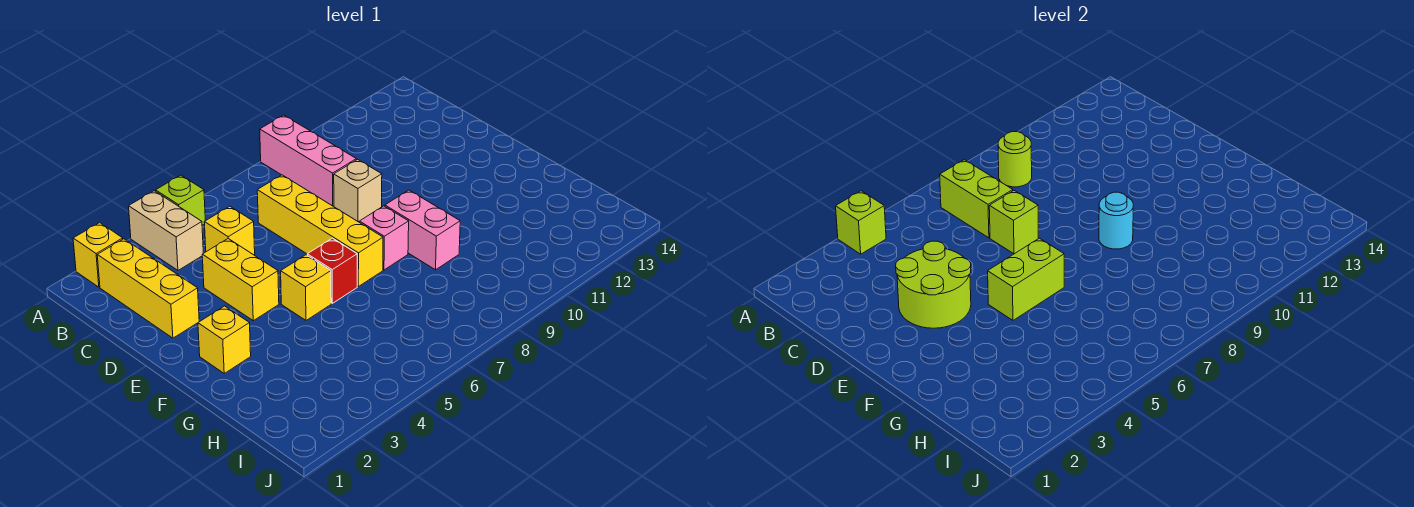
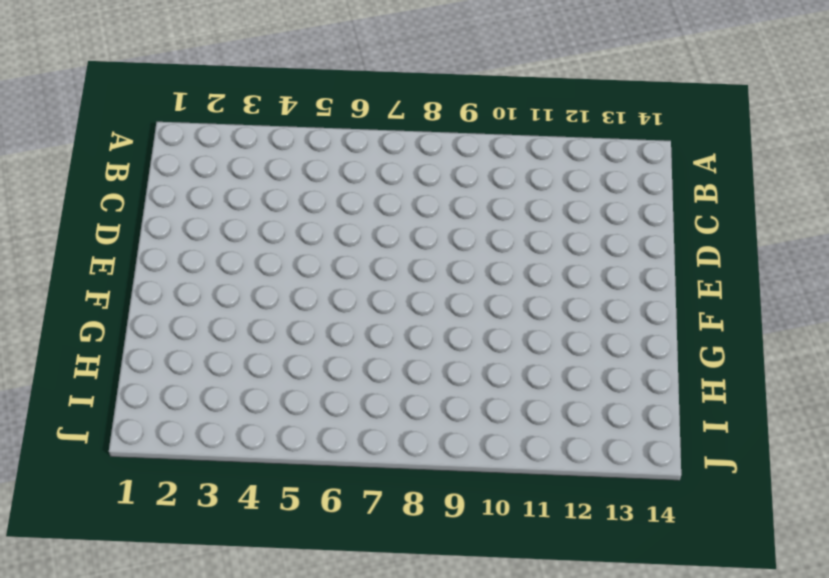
none -> yellow 1x1 brick [73,223,123,287]
none -> tan 1x2 brick [129,191,203,270]
none -> lime 1x1 brick [156,175,205,225]

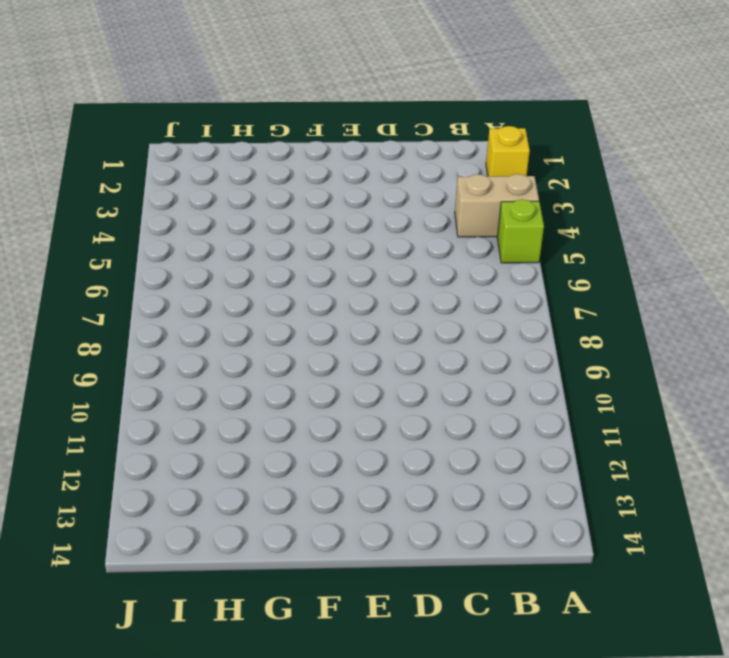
none -> pink 1x3 brick [260,115,356,206]
none -> yellow 1x3 brick [97,239,199,338]
none -> yellow 1x1 brick [204,206,255,255]

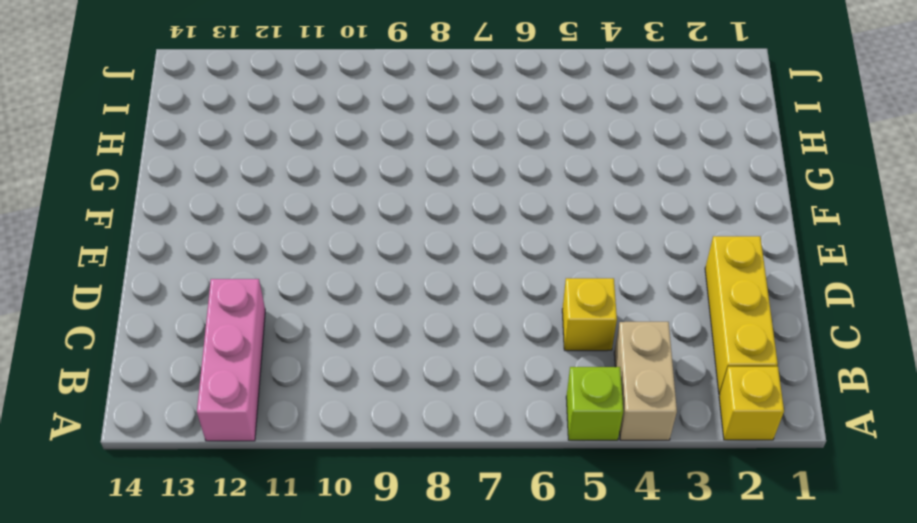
pink 1x3 brick [197,279,265,441] -> pink 1x3 brick moved to [260,115,356,206]
none -> yellow 1x4 brick [257,175,383,286]
none -> yellow 1x2 brick [202,239,279,321]
none -> tan 1x1 brick [334,159,382,222]

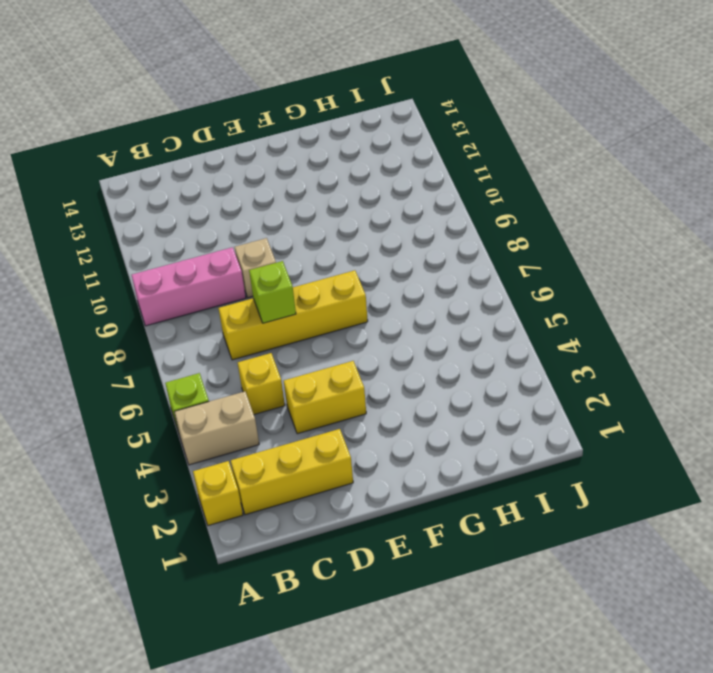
none -> yellow 1x1 brick [198,306,251,373]
none -> yellow 1x1 brick [281,255,331,320]
none -> red 1x1 brick [307,238,357,303]

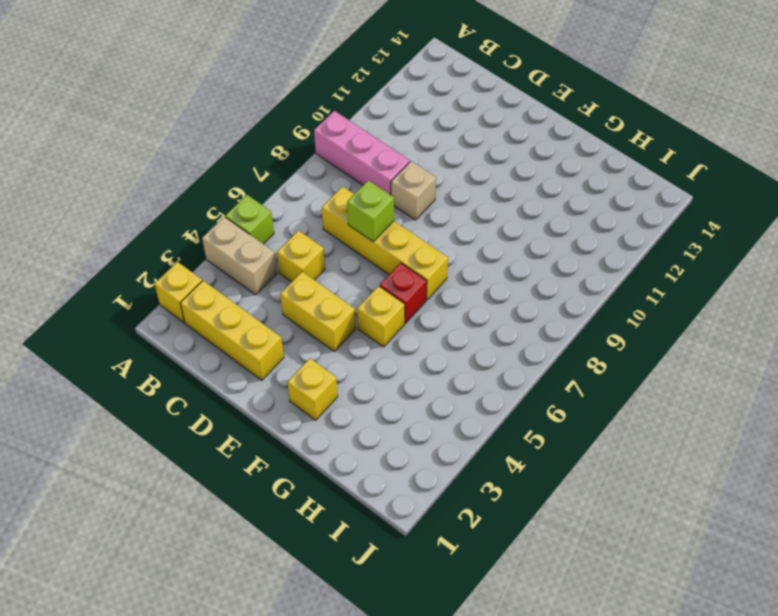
none -> pink 1x1 brick [359,206,409,270]
none -> pink 1x2 brick [385,190,460,270]
none -> lime 1x1 brick [836,191,886,254]

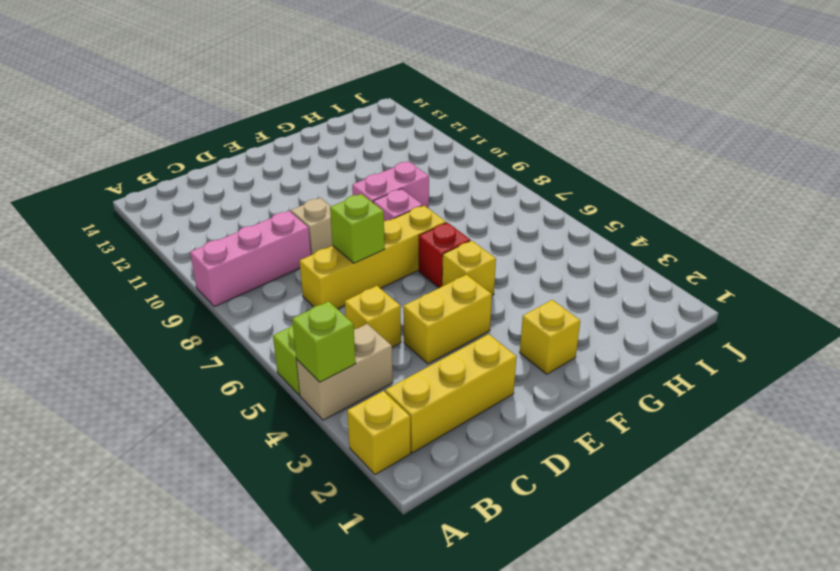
none -> lime 1x2 brick [940,160,1013,238]
none -> lime 1x1 round brick [998,132,1032,187]
none -> lime 2x2 round brick [896,241,971,328]

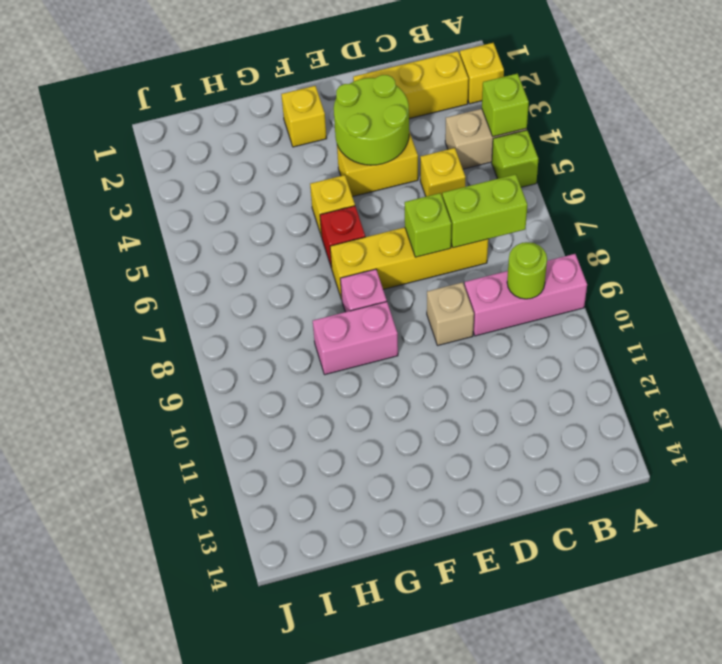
none -> lime 1x2 brick [988,238,1064,320]
none -> cyan 1x1 round brick [1099,192,1133,249]

